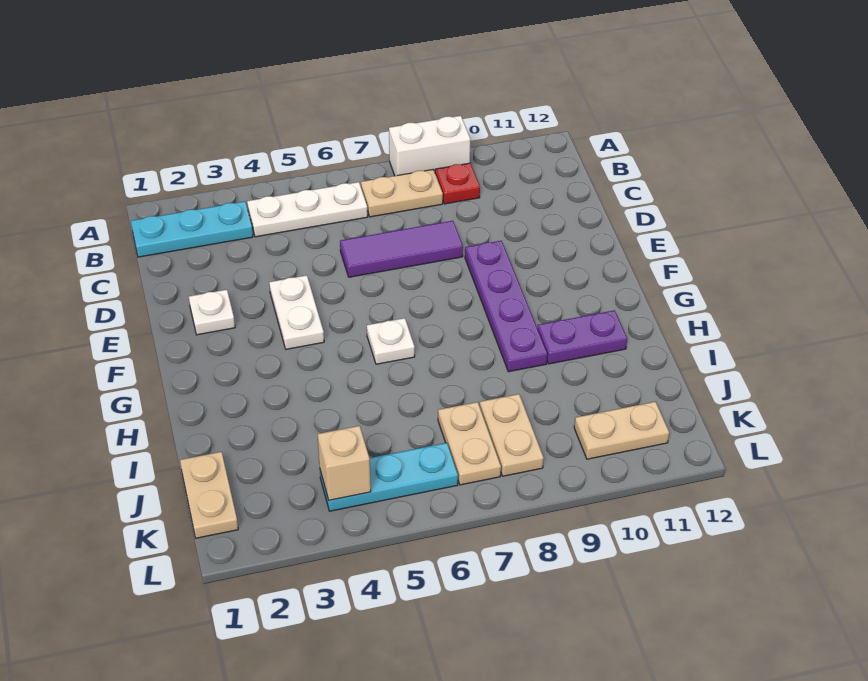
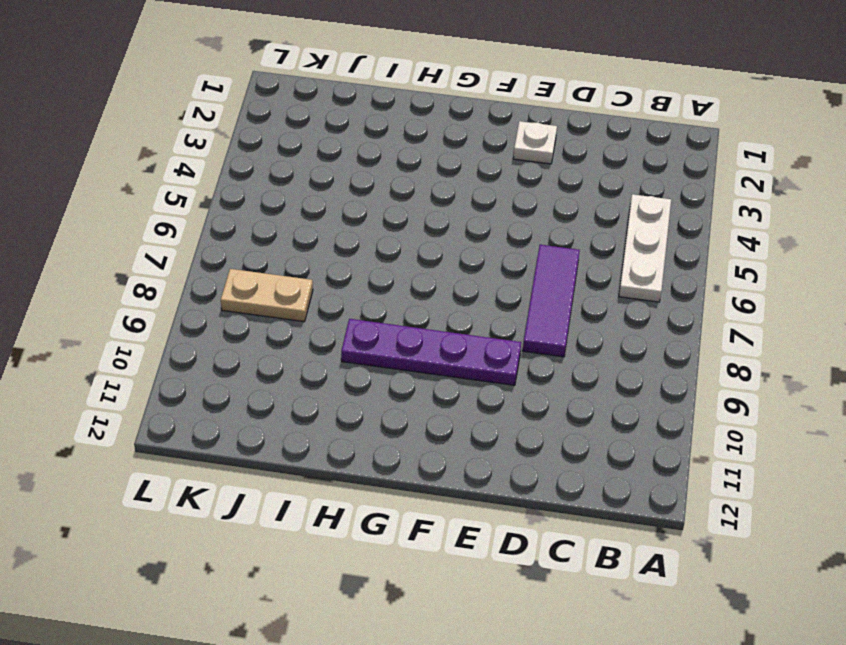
none -> white 1x2 brick [389,116,470,176]
none -> cyan 1x3 plate [131,201,253,257]
none -> tan 1x2 plate [361,170,443,217]

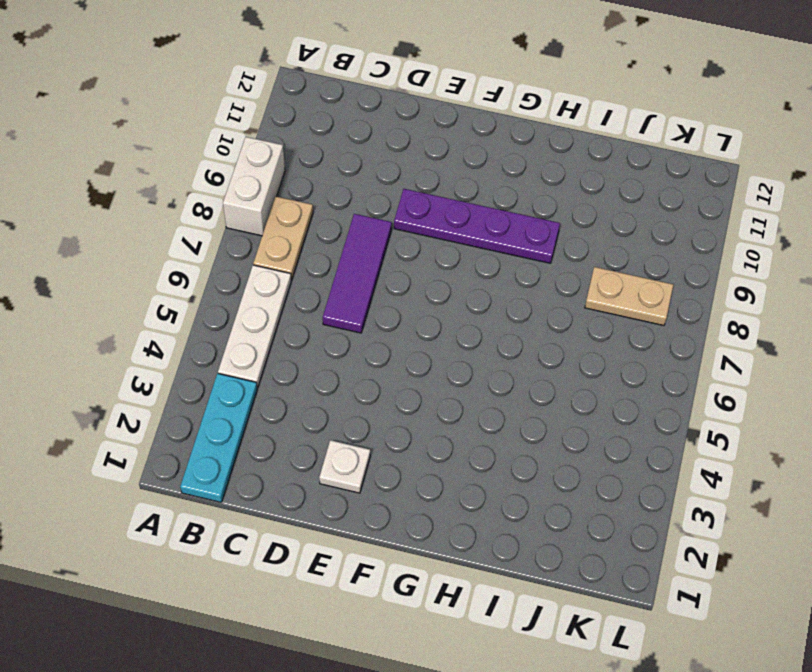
none -> red 1x1 plate [435,163,480,204]
none -> white 1x2 plate [269,275,324,349]
none -> white 1x1 plate [367,318,415,364]

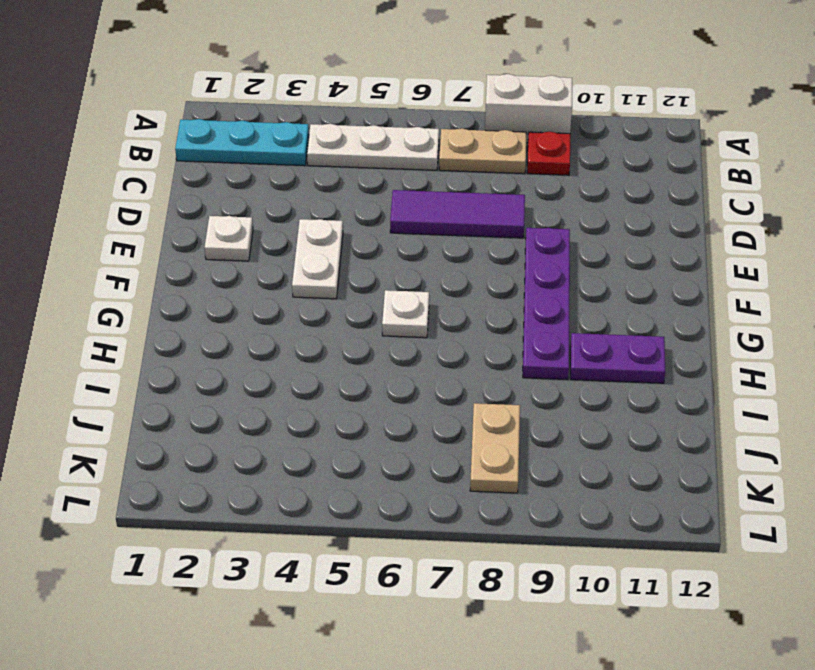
none -> tan 1x2 plate [180,452,238,538]
none -> tan 1x2 plate [438,402,501,485]
none -> cyan 1x3 plate [320,443,458,511]

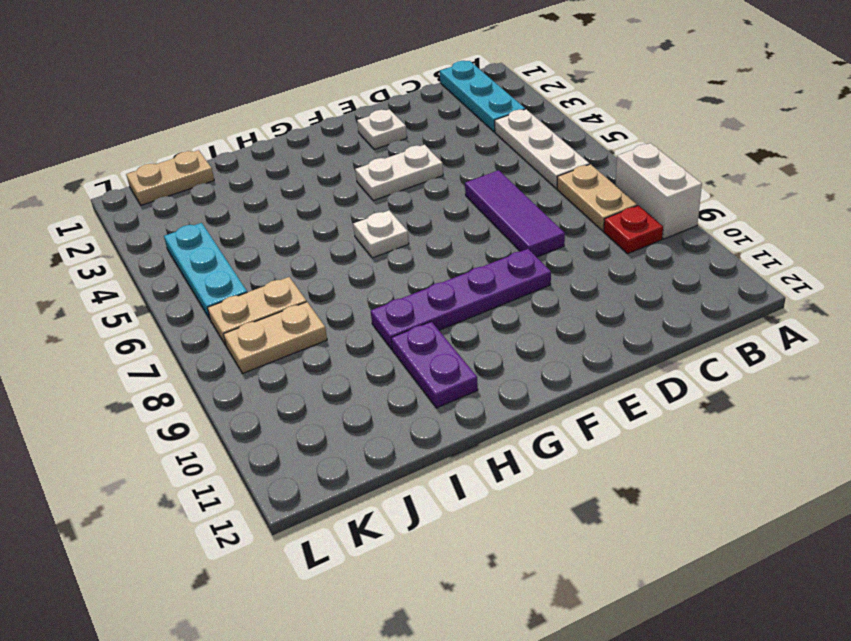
none -> tan 1x2 plate [574,402,669,459]
none -> tan 1x1 brick [317,426,371,500]

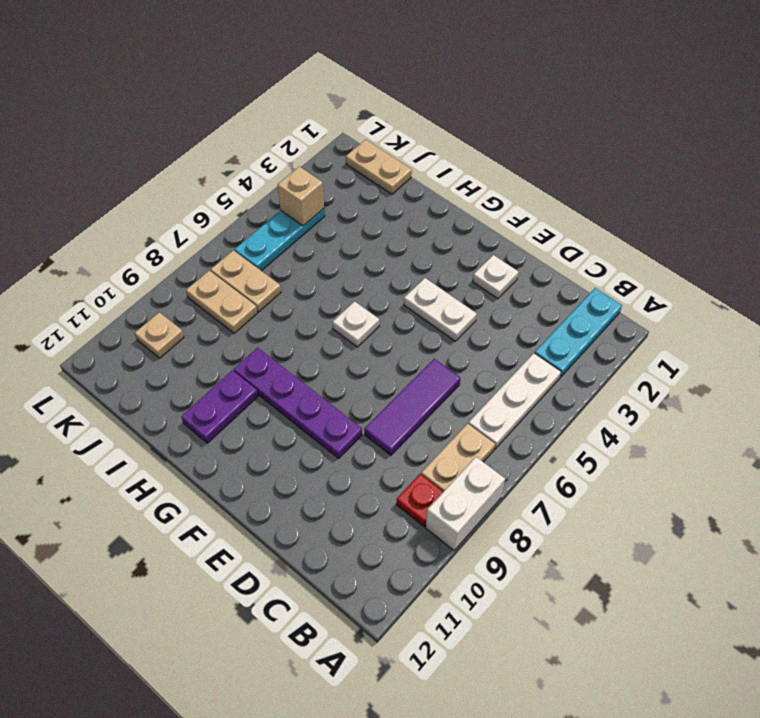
tan 1x1 plate [135,312,184,358] -> tan 1x2 plate [574,402,669,459]

